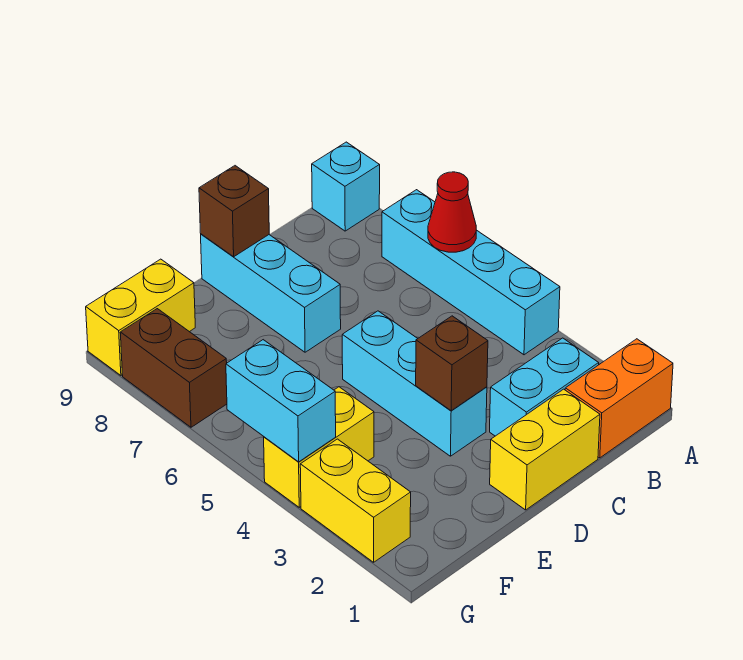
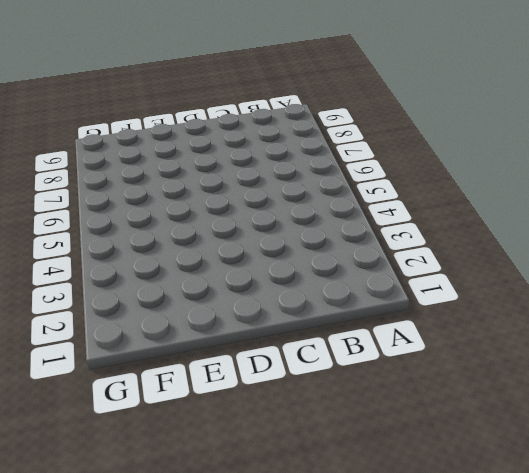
none -> orange 1x2 brick [565,339,673,458]
none -> cyan 1x4 brick [382,190,560,355]
none -> cyan 1x1 brick [312,142,380,231]

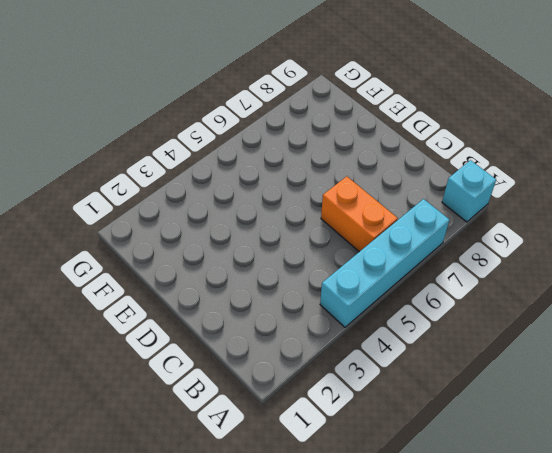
orange 1x2 brick [321,176,398,252] -> orange 1x2 brick moved to [565,339,673,458]
none -> cyan 1x2 brick [490,338,599,436]
none -> yellow 1x2 brick [490,389,600,510]
none -> cyan 1x3 brick [342,311,487,456]

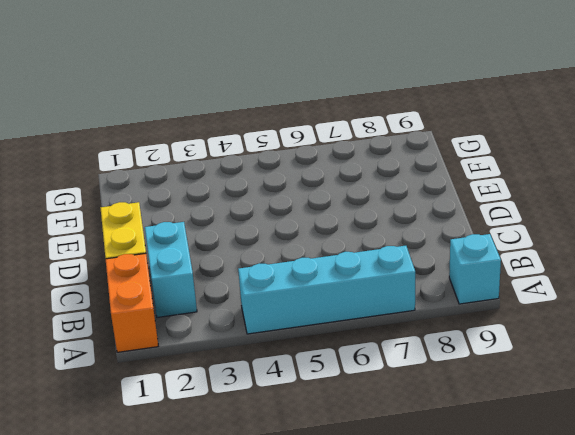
none -> cyan 1x3 brick [342,311,487,456]
none -> cyan 1x3 brick [201,234,341,352]
none -> yellow 1x2 brick [264,387,374,507]

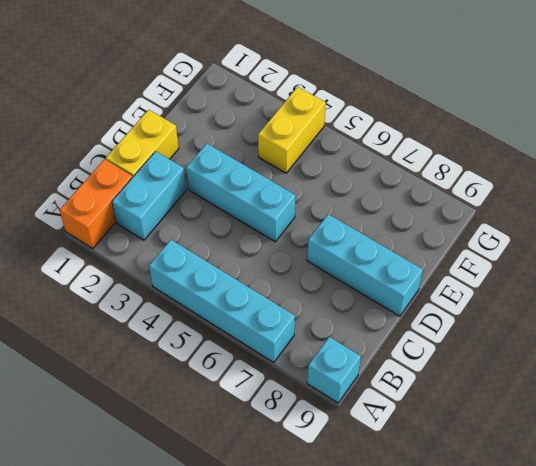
none -> yellow 1x2 brick [86,259,195,375]
none -> yellow 1x2 brick [300,439,411,562]
none -> brown 1x2 brick [120,309,227,427]

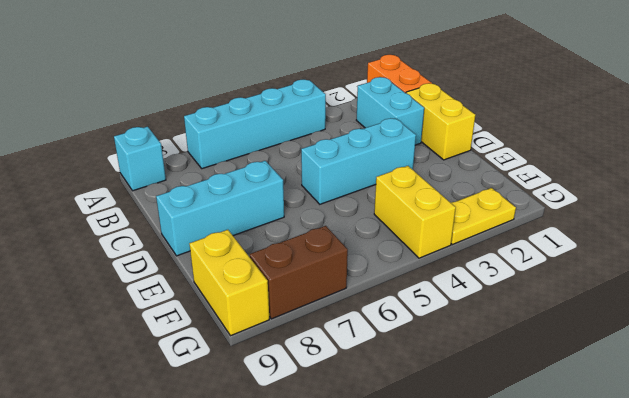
yellow 1x2 plate [451,188,516,245] -> yellow 1x2 brick [300,439,411,562]
none -> red 1x1 cone [428,172,476,252]
none -> brown 1x1 brick [416,316,488,411]
none -> brown 1x1 brick [199,166,269,257]

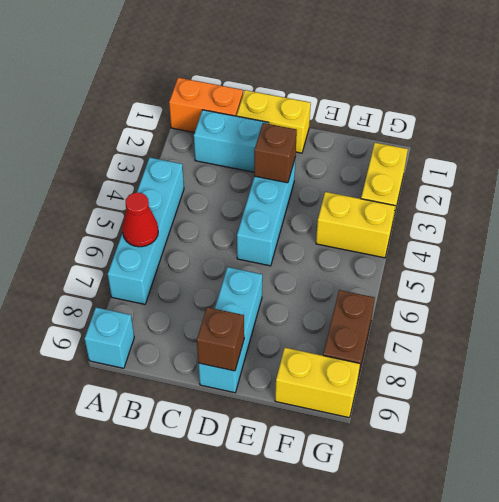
none -> cyan 1x2 brick [226,340,336,462]

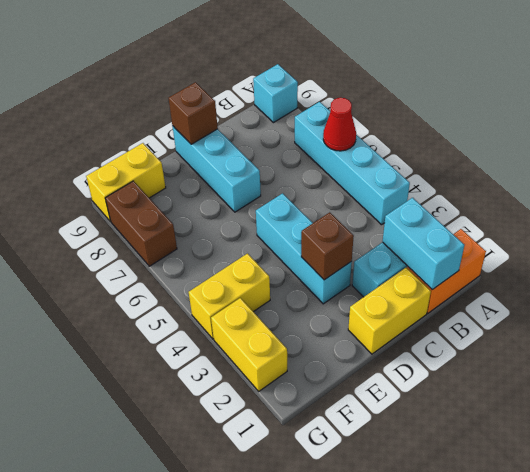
cyan 1x2 brick [383,198,464,290] -> cyan 1x2 brick moved to [226,340,336,462]

